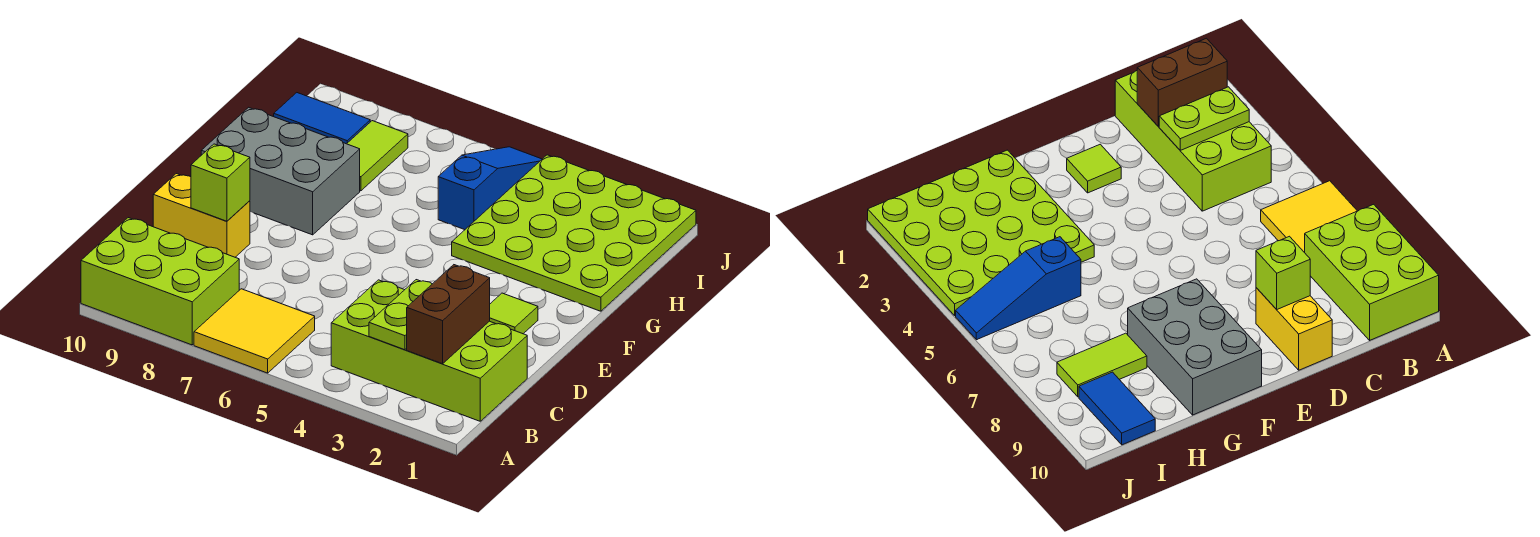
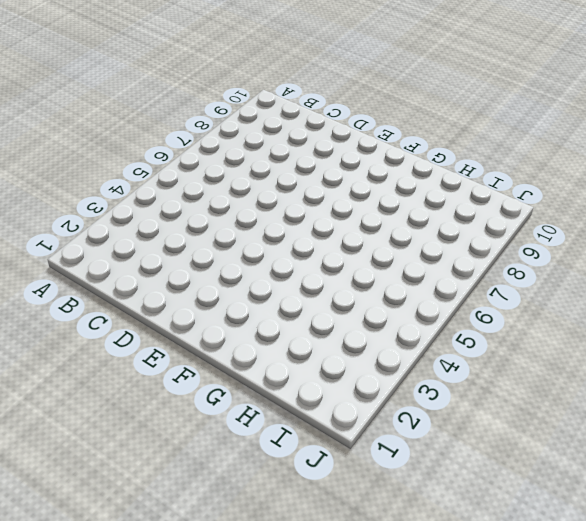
none -> yellow 2x2 tile [194,289,315,373]
none -> lime 2x3 brick [81,218,239,345]
none -> lime 2x4 brick [331,280,527,421]

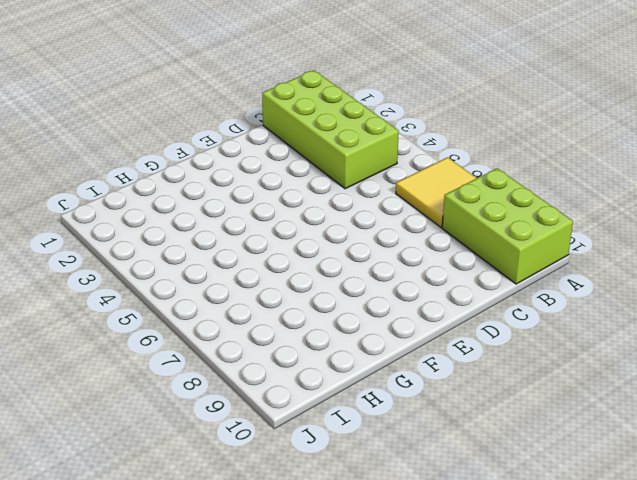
none -> yellow 1x2 brick [153,174,250,257]
none -> lime 1x1 tile [490,293,538,334]
none -> grey 2x3 brick [201,107,360,235]

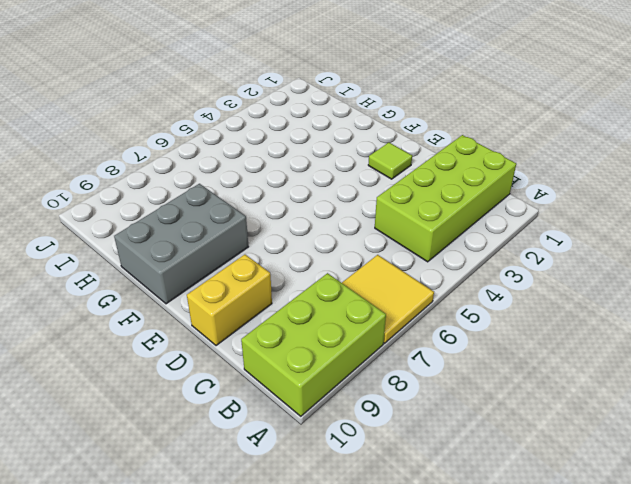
none -> lime 4x4 plate [452,155,696,311]
none -> blue 1x3 slope [438,147,542,230]
none -> lime 1x2 tile [347,121,408,191]

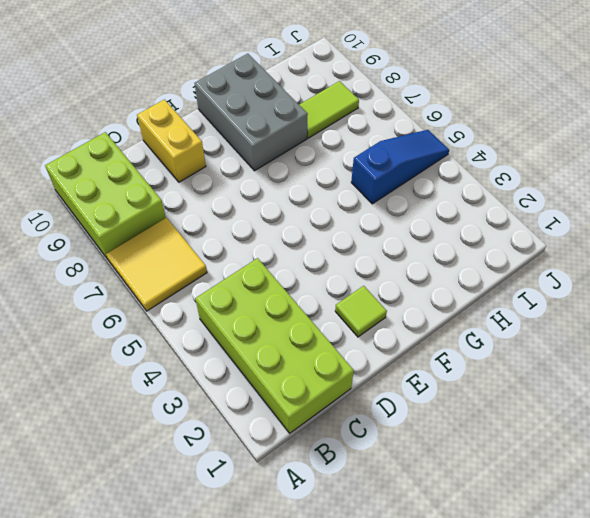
none -> lime 4x4 plate [452,155,696,311]
none -> blue 1x2 tile [274,93,370,144]
none -> brown 1x2 brick [407,265,490,364]

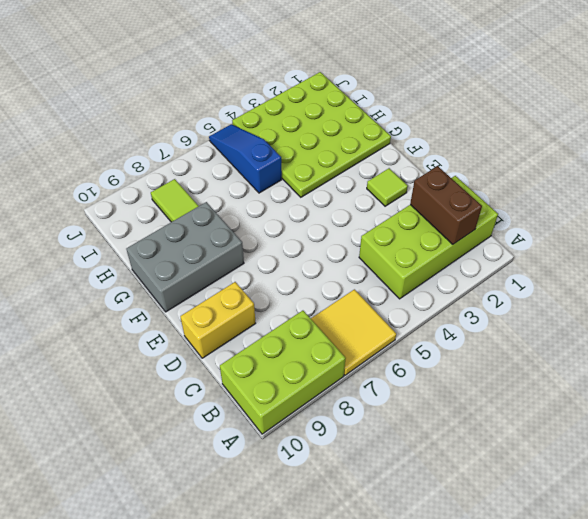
none -> blue 1x2 tile [274,93,370,144]
none -> lime 1x2 plate [369,280,432,350]
none -> lime 1x1 brick [191,144,250,221]

